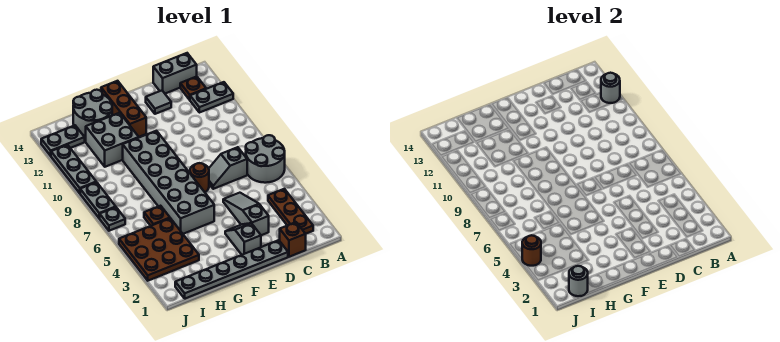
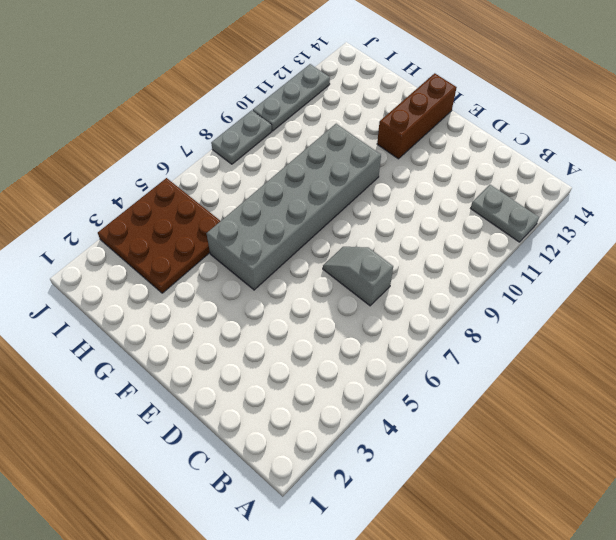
none -> grey 2x2 round brick [246,135,285,183]
none -> brown 1x3 plate [268,189,313,234]
none -> brown 1x1 plate [180,77,206,100]

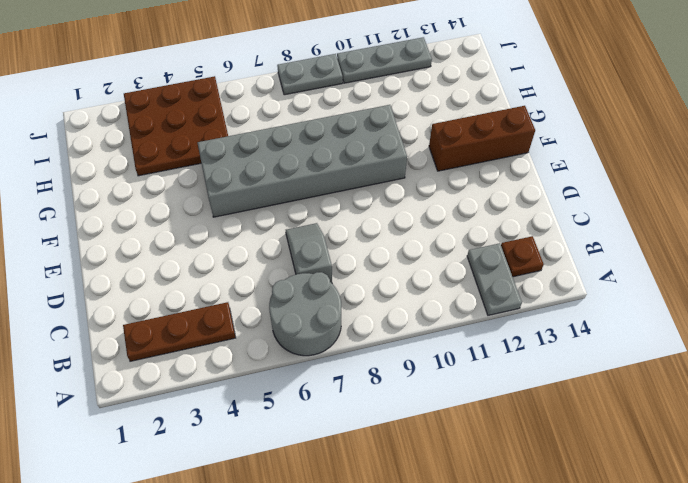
none -> grey 1x2 brick [153,53,197,94]
none -> brown 1x1 brick [280,222,306,257]
none -> grey 1x6 plate [175,240,288,299]

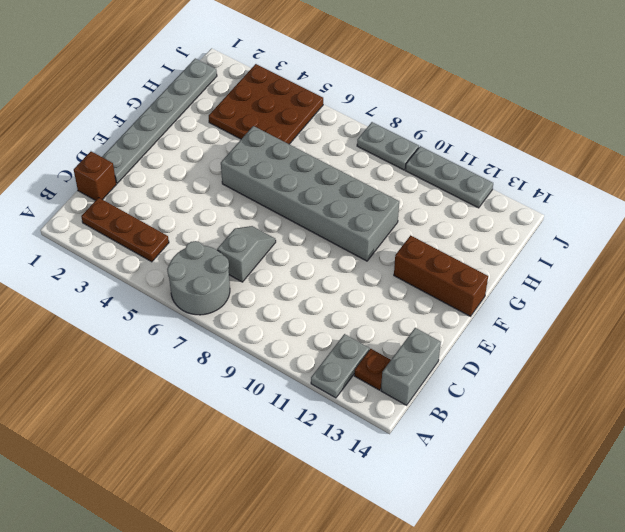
none -> grey 1x3 slope [223,193,269,235]
none -> grey 1x1 tile [146,91,171,114]
none -> grey 1x2 slope [225,223,261,255]

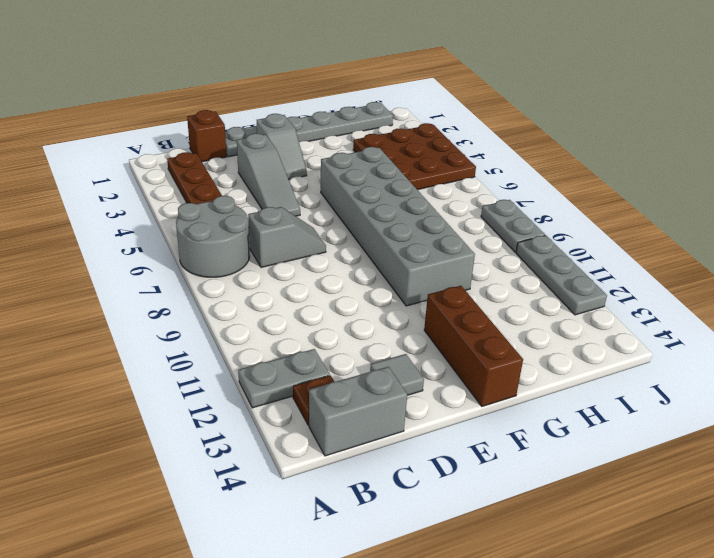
none -> brown 1x1 round brick [190,163,209,192]
none -> grey 2x2 brick [86,113,139,167]
none -> grey 2x2 round brick [73,90,112,136]

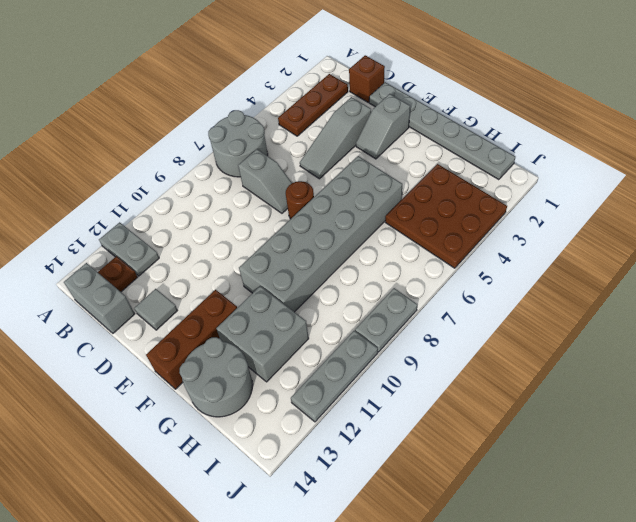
none -> brown 1x1 plate [144,206,170,226]
none -> grey 1x2 plate [41,125,85,156]
none -> grey 1x1 plate [100,207,125,231]

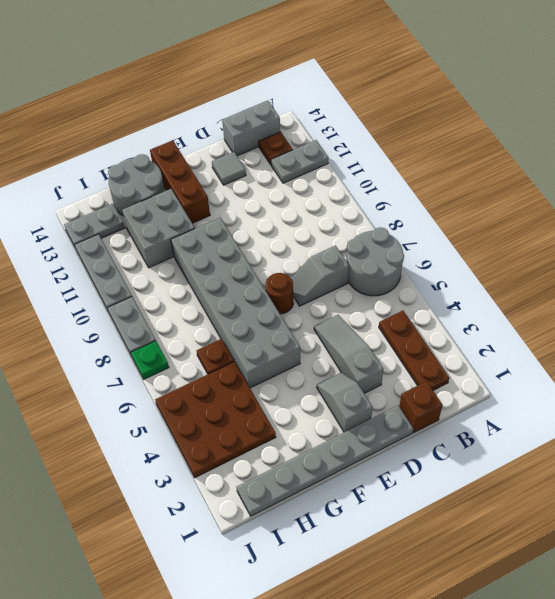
green 1x1 plate [131,341,169,379] -> grey 1x1 plate [100,207,125,231]
none -> grey 1x1 round brick [601,73,620,103]
none -> grey 1x1 round brick [569,266,588,296]
none -> brown 1x1 round brick [522,235,541,266]

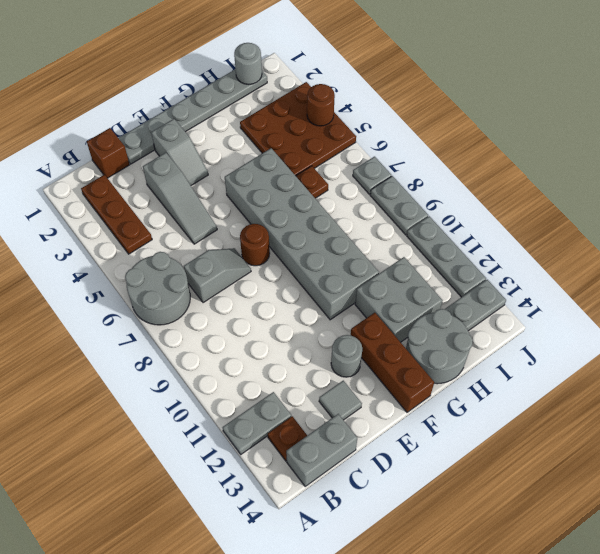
grey 1x1 round brick [331,335,362,377] -> grey 1x1 round brick moved to [601,73,620,103]

